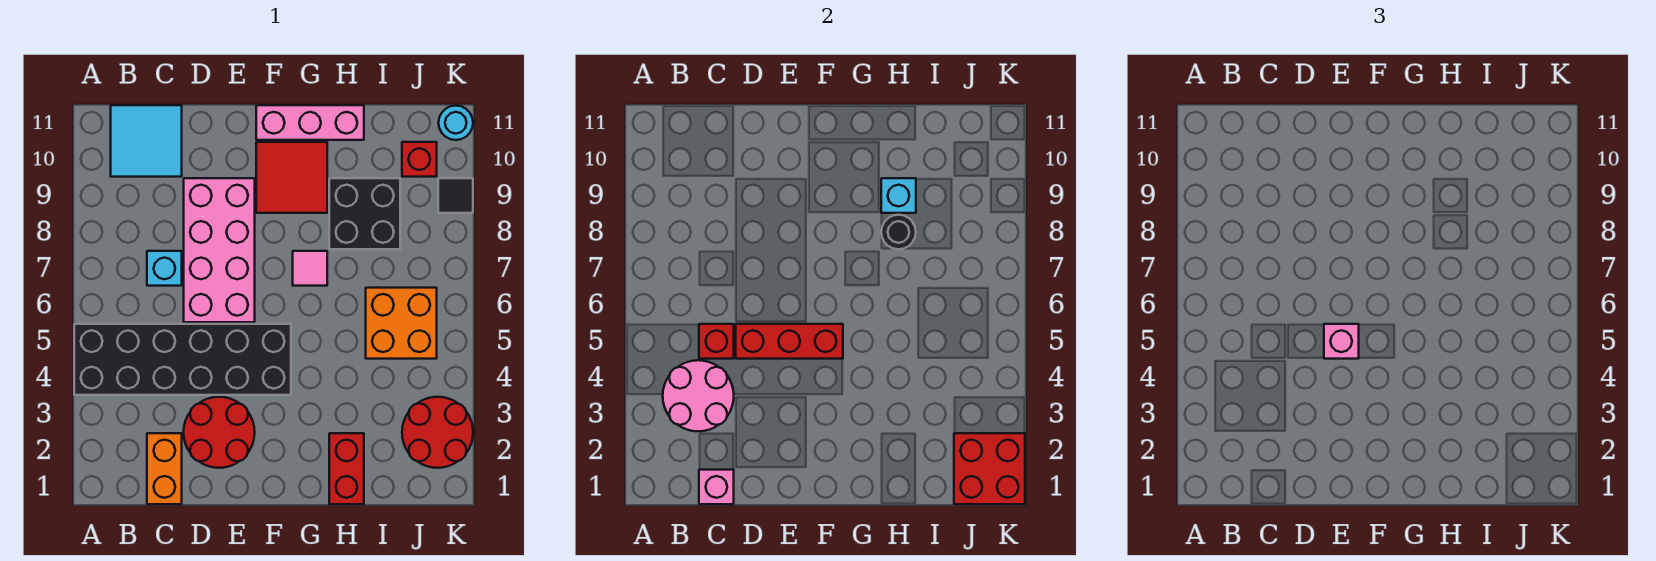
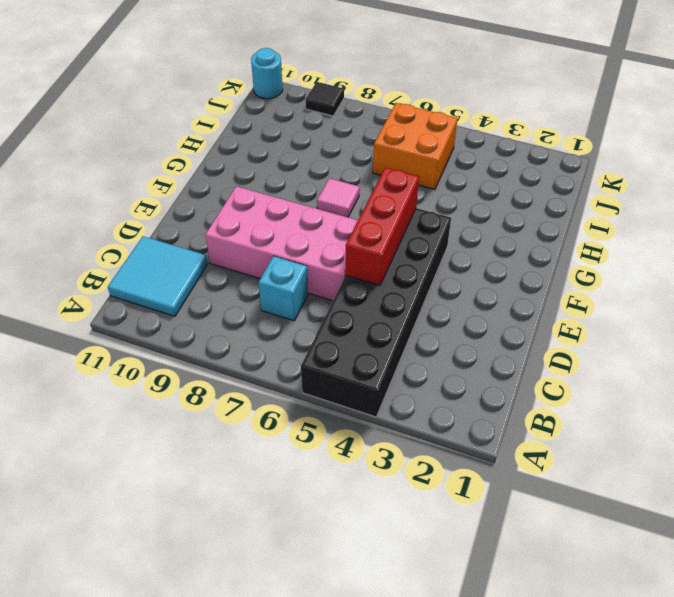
none -> orange 1x2 brick [147,433,182,504]
none -> red 2x2 round brick [184,397,255,468]
none -> red 2x2 tile [256,142,327,213]

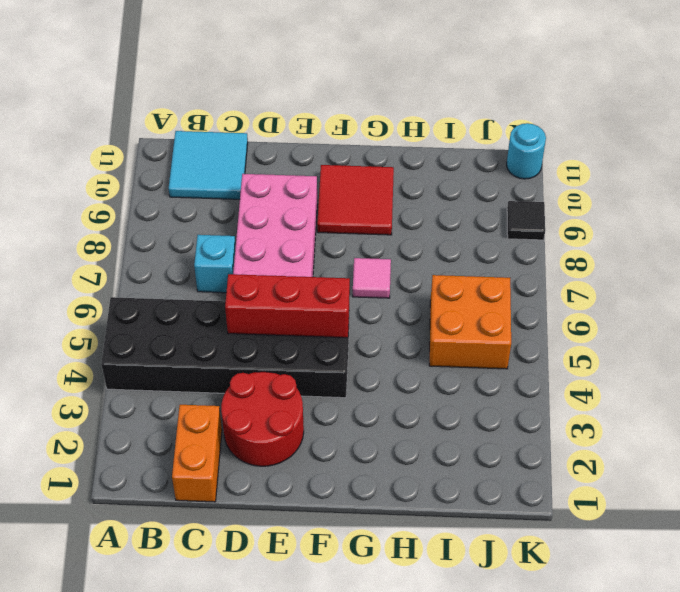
none -> pink 1x3 brick [256,105,364,140]
none -> red 1x2 brick [329,433,364,504]
none -> black 2x2 brick [329,178,400,249]

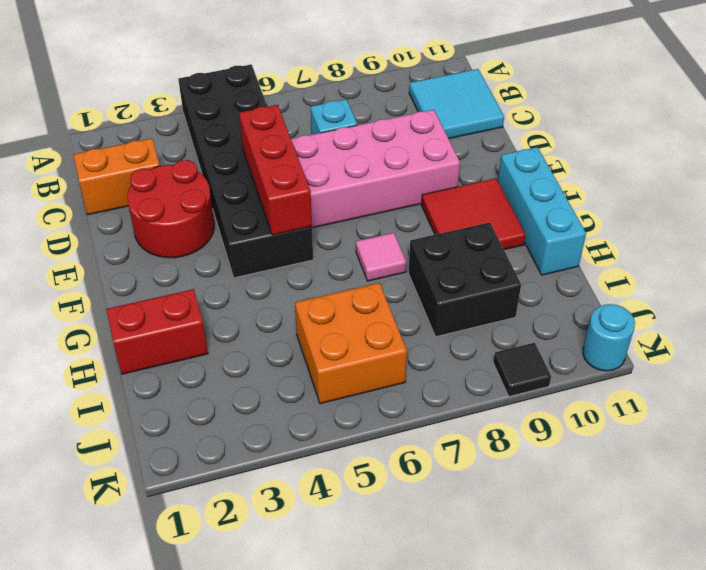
cyan 1x3 brick [498,147,586,275] -> pink 1x3 brick [256,105,364,140]
none -> red 2x2 round brick [402,397,473,468]
none -> red 1x1 brick [402,142,437,177]
none -> pink 2x2 round brick [663,360,734,431]

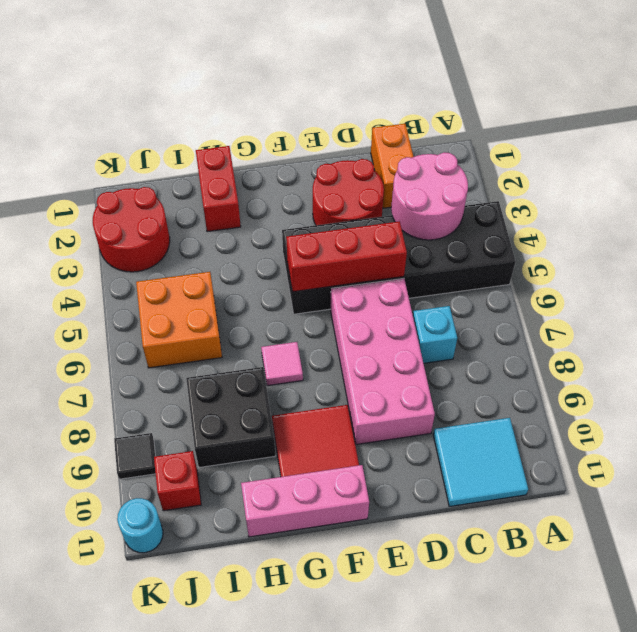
none -> pink 1x1 brick [699,470,734,504]
none -> red 1x1 brick [699,324,734,359]
none -> black 1x1 round brick [881,215,916,249]

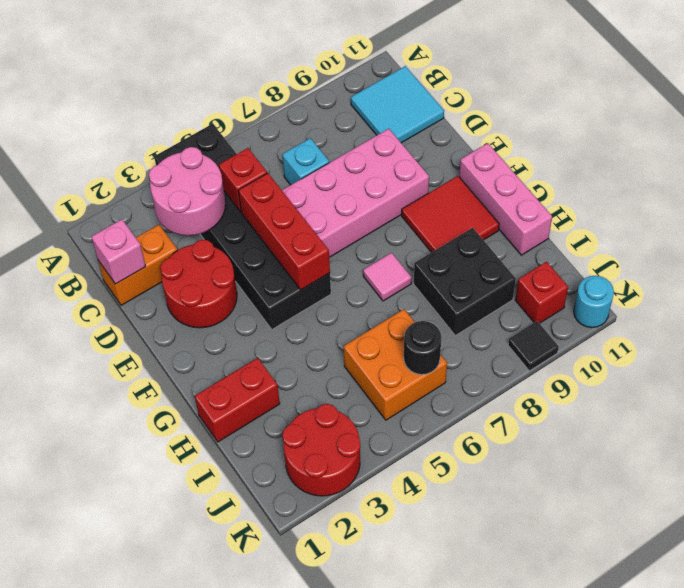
black 1x1 round brick [404,321,441,375] -> black 1x1 round brick moved to [881,215,916,249]
none -> cyan 1x1 brick [881,178,916,213]
none -> red 2x2 brick [954,433,1025,504]
none -> pink 1x1 brick [1324,324,1359,359]

